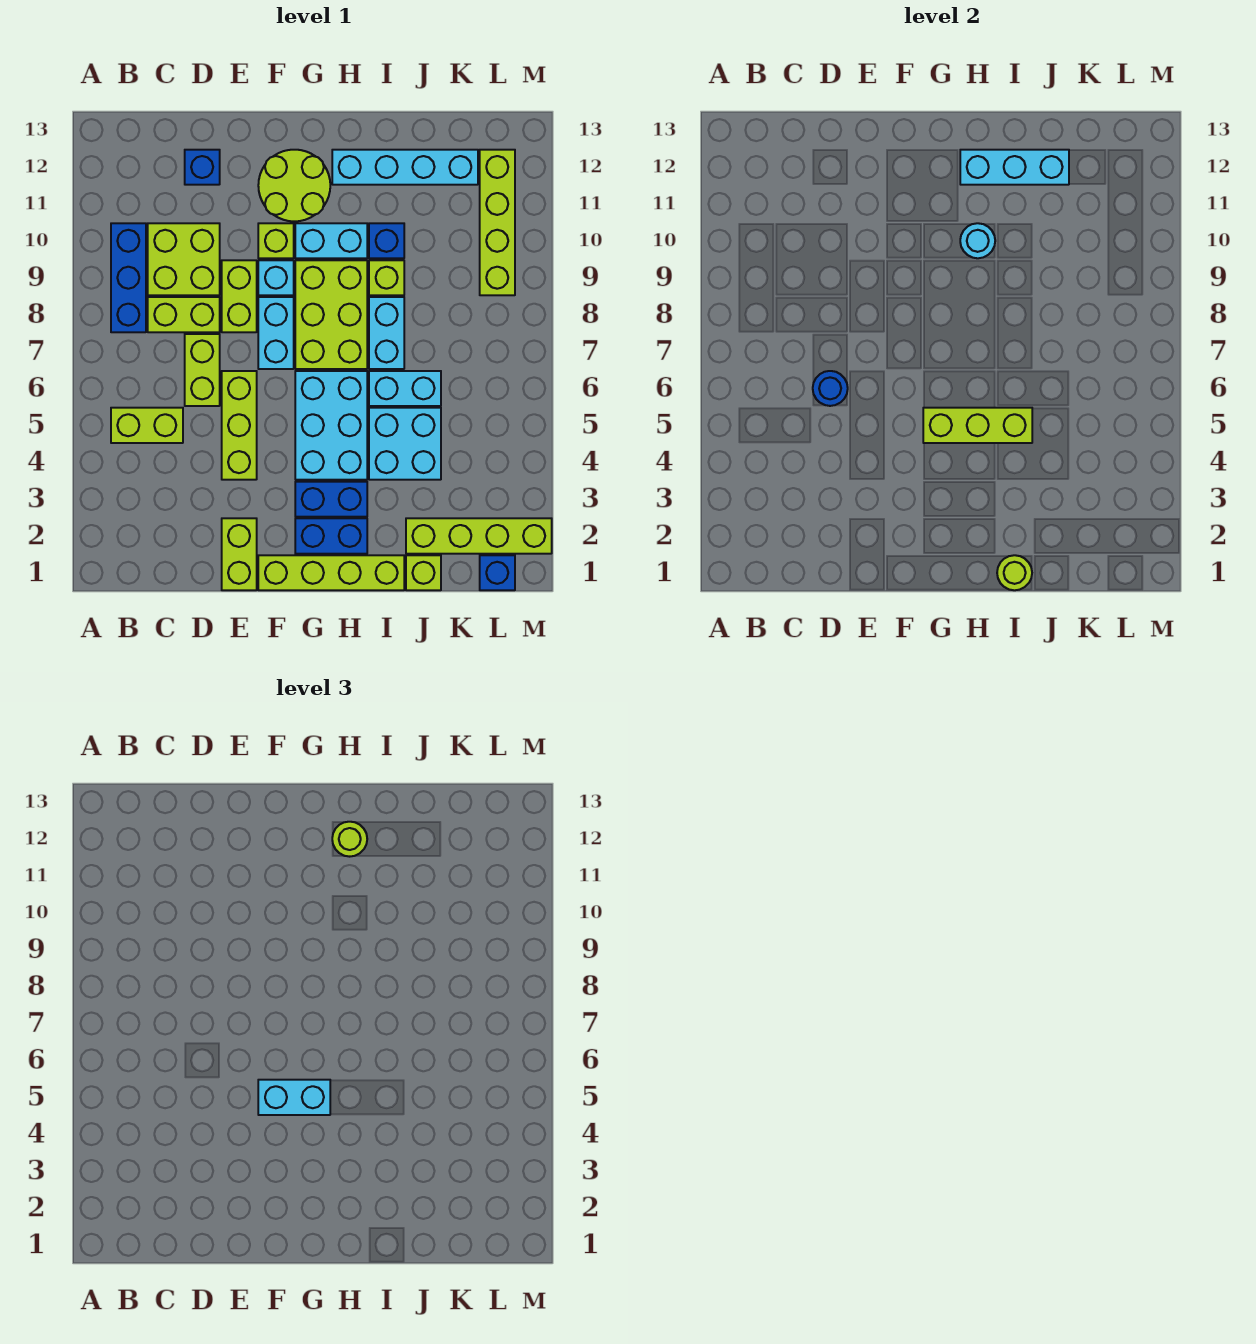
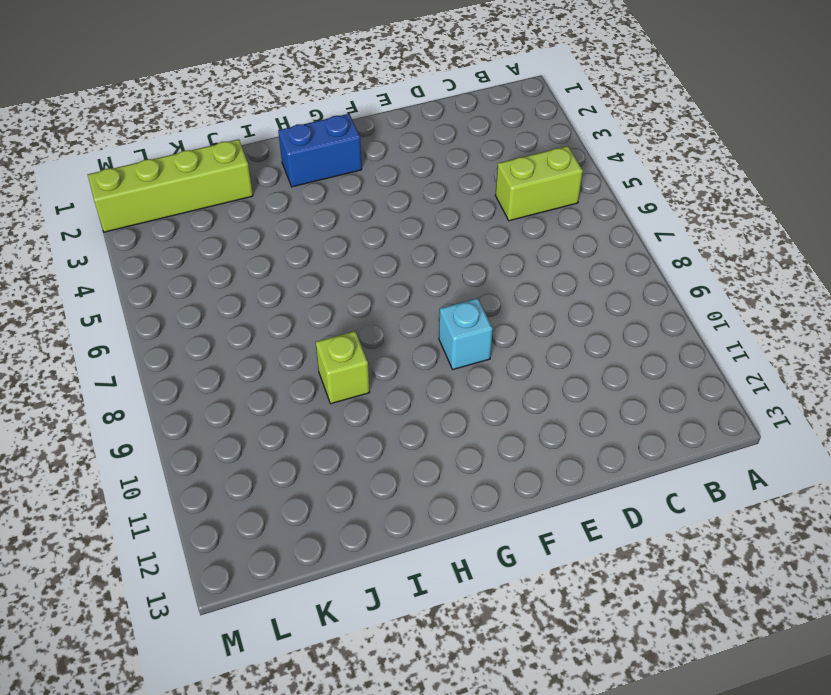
none -> blue 1x3 brick [111,223,146,332]
none -> lime 1x2 brick [148,297,220,332]
none -> lime 2x2 brick [148,223,220,295]
none -> lime 1x2 brick [185,334,220,406]

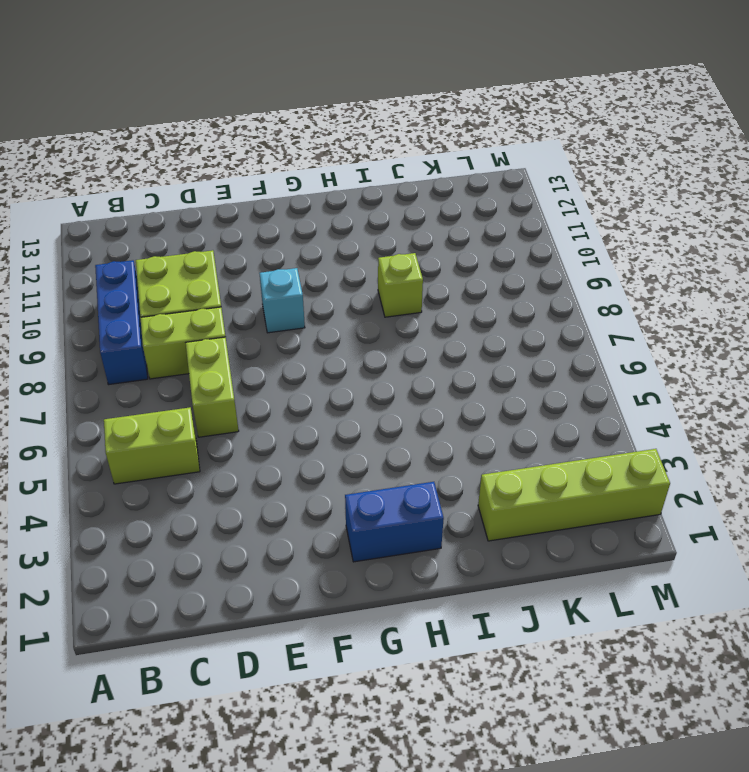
none -> blue 1x1 brick [185,150,220,185]
none -> lime 1x2 brick [222,518,257,590]
none -> lime 1x3 brick [222,371,257,480]
none -> lime 1x2 brick [222,260,257,332]

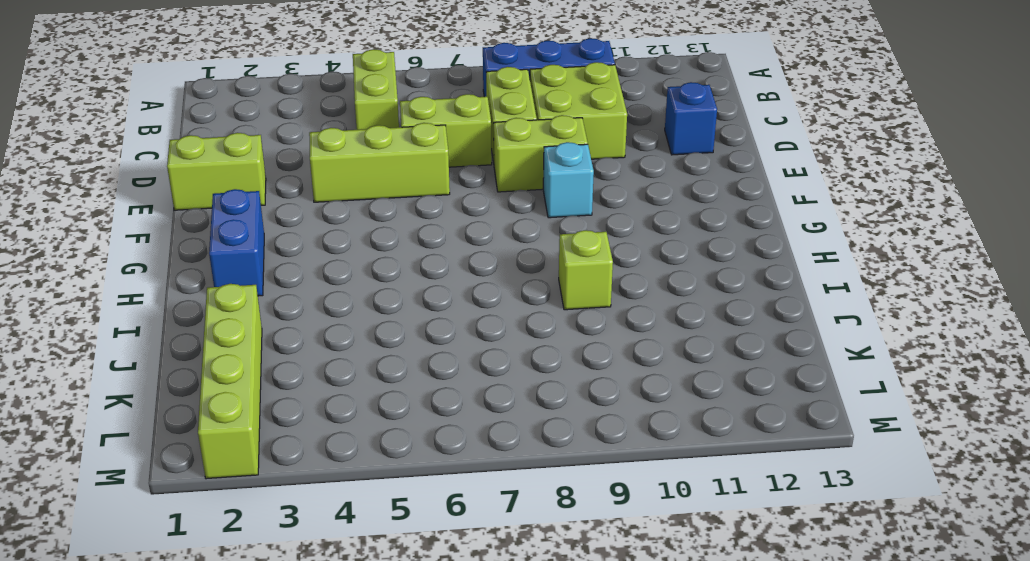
none -> lime 1x4 brick [258,555,404,590]
none -> cyan 1x2 brick [258,297,294,369]
none -> lime 1x1 brick [258,223,294,258]
none -> lime 2x2 round brick [258,150,330,221]

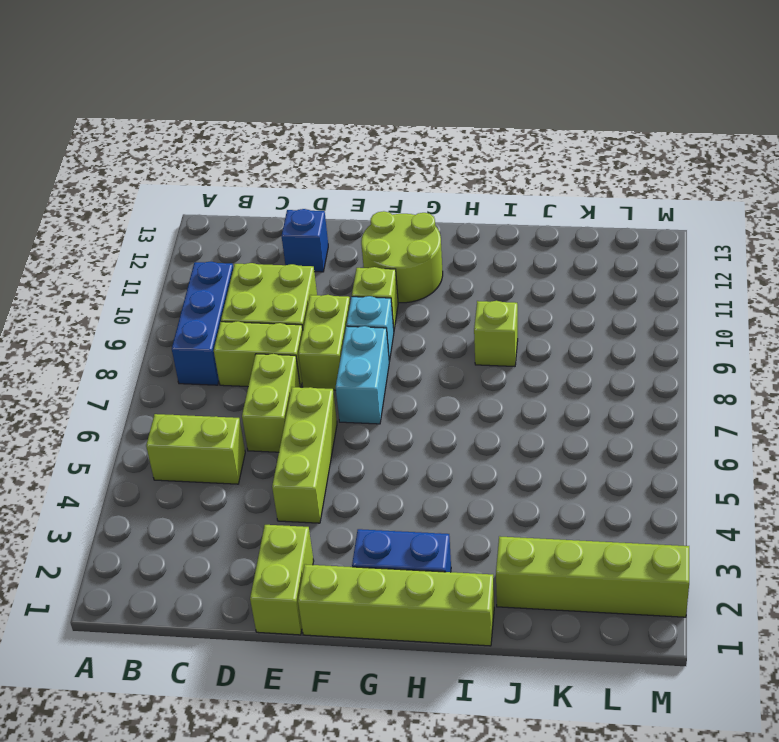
none -> blue 1x2 brick [295,482,367,517]
none -> cyan 2x3 brick [295,371,367,480]
none -> lime 2x3 brick [295,260,367,369]
none -> cyan 1x2 brick [295,223,367,258]

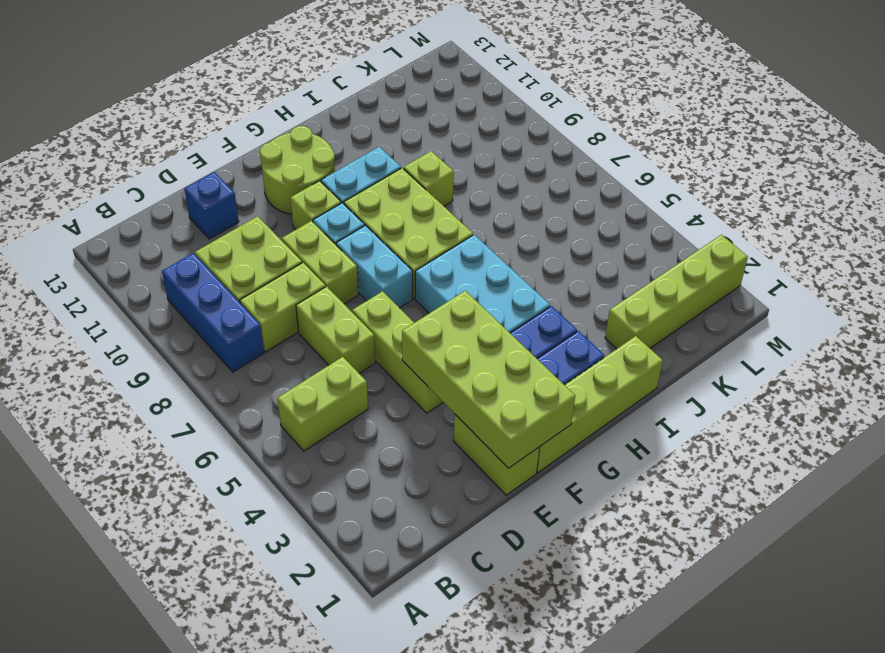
lime 2x4 brick [402,291,575,468] -> none
none -> cyan 1x4 brick [332,150,478,185]
none -> cyan 2x2 brick [369,408,441,480]
none -> cyan 1x2 brick [369,371,441,406]
none -> cyan 1x2 brick [369,297,404,369]

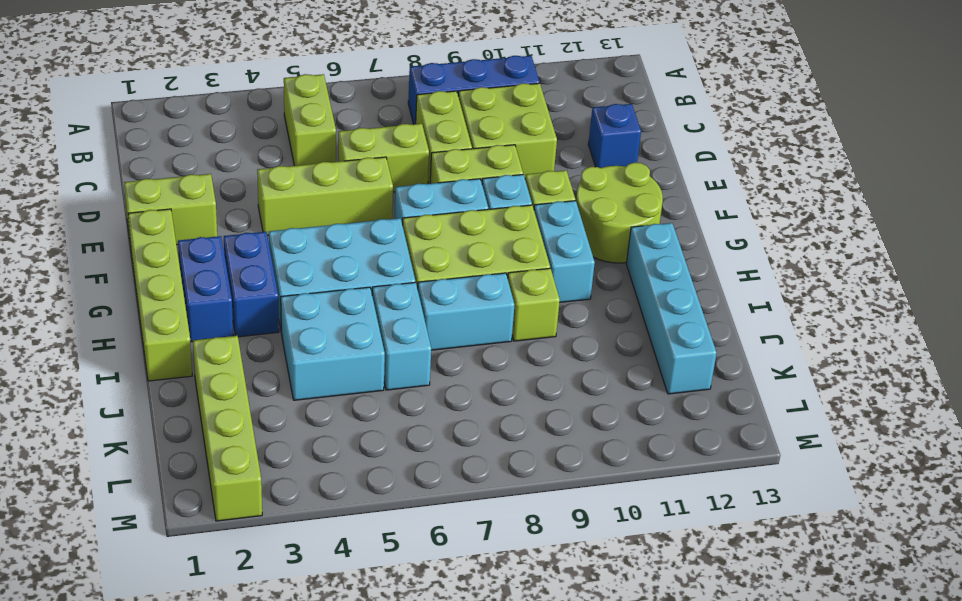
none -> blue 1x1 brick [369,223,404,258]
none -> lime 1x1 brick [406,555,441,590]
none -> blue 1x1 brick [480,555,515,590]
none -> lime 1x4 brick [480,150,515,295]

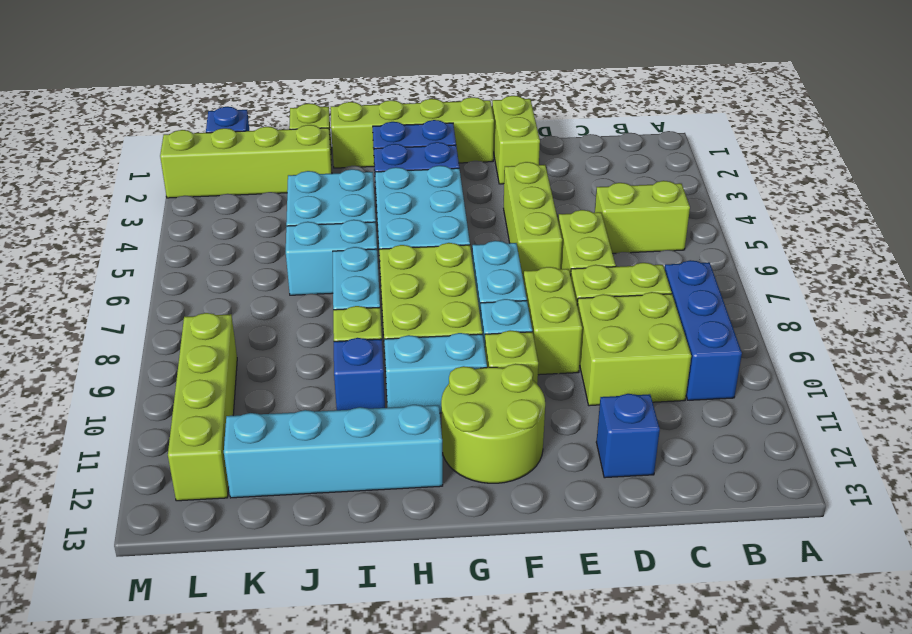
none -> blue 1x1 round brick [813,371,848,406]
none -> lime 1x3 brick [923,408,1032,443]
none -> cyan 1x1 round brick [960,223,995,258]
none -> cyan 1x3 brick [960,150,1069,185]

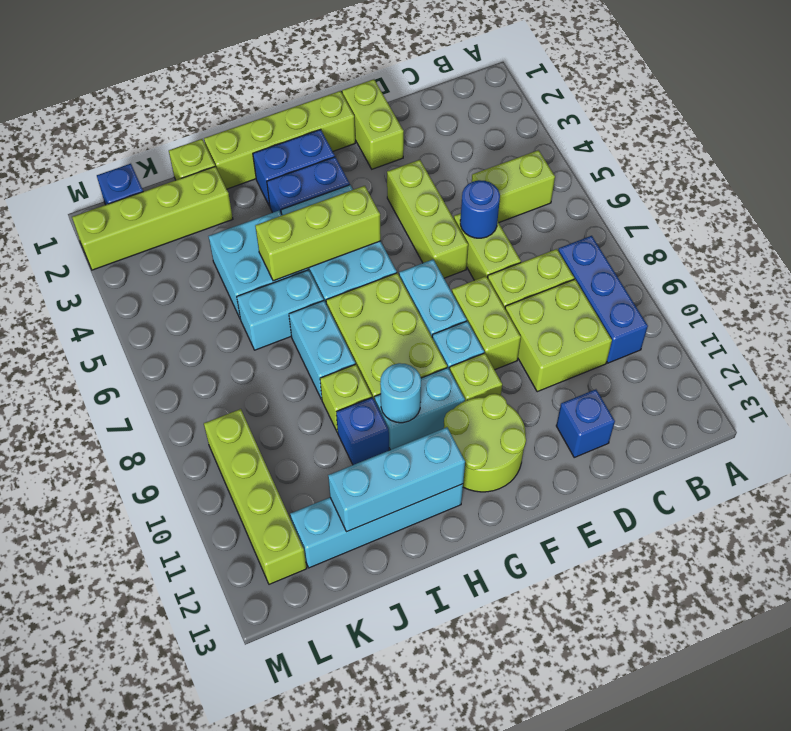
none -> lime 1x1 round brick [997,555,1032,590]
none -> cyan 1x2 brick [258,1080,330,1115]
none -> lime 1x1 round brick [332,822,367,857]

